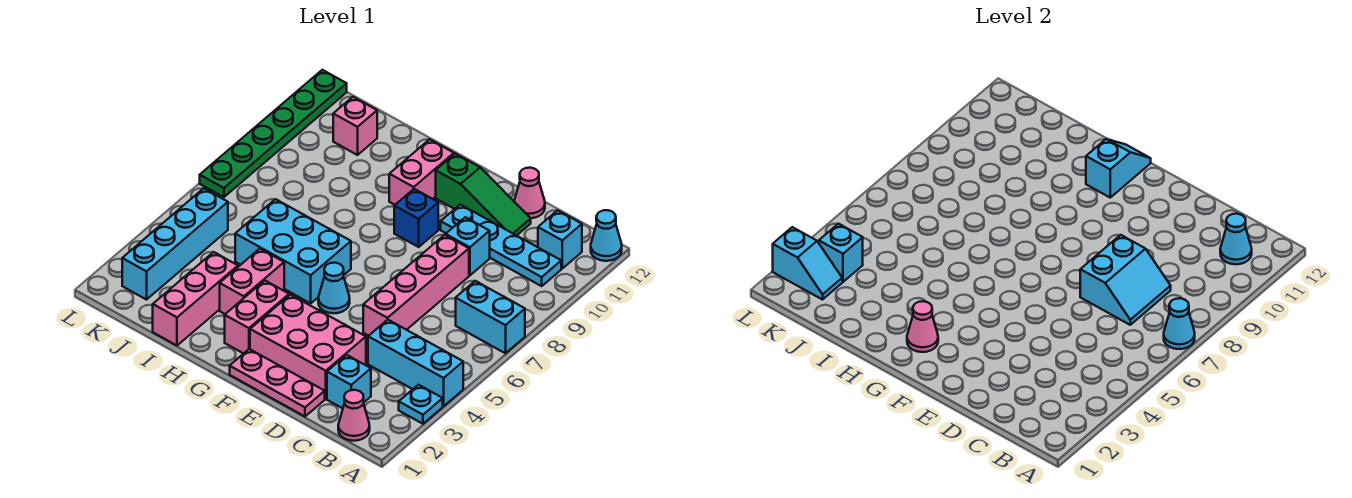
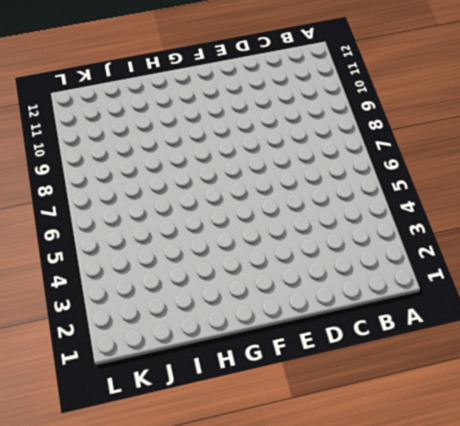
none -> cyan 1x1 plate [399,385,443,424]
none -> cyan 1x3 brick [368,320,463,406]
none -> cyan 1x2 brick [456,281,525,353]
none -> cyan 1x1 cone [591,210,622,261]

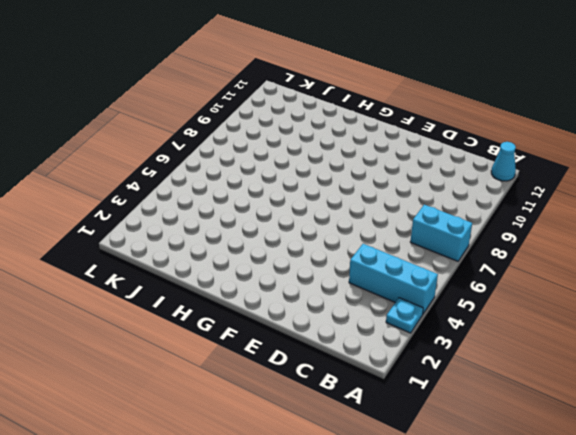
none -> pink 1x1 cone [338,390,370,441]
none -> cyan 1x4 plate [441,204,561,286]
none -> cyan 1x1 brick [538,210,582,268]
none -> cyan 1x1 brick [327,355,371,408]

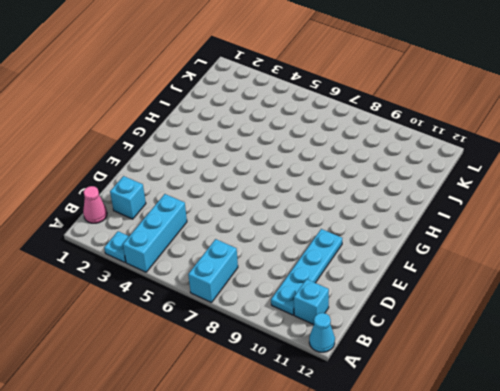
none -> pink 1x3 plate [230,349,325,416]
none -> pink 2x3 brick [250,295,366,399]
none -> pink 1x4 brick [363,235,469,336]
none -> cyan 1x1 brick [446,217,490,275]

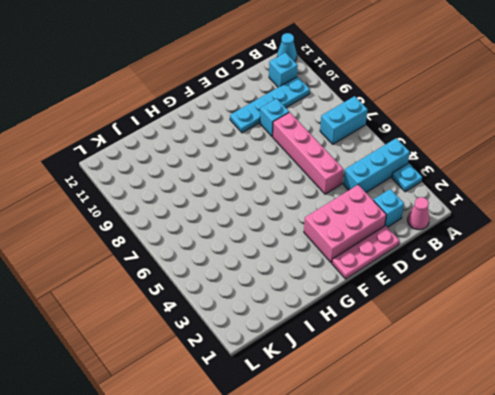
none -> green 1x3 slope [436,154,531,236]
none -> pink 1x1 cone [514,168,545,218]
none -> cyan 1x1 cone [318,263,350,313]
none -> blue 1x1 brick [394,189,438,247]

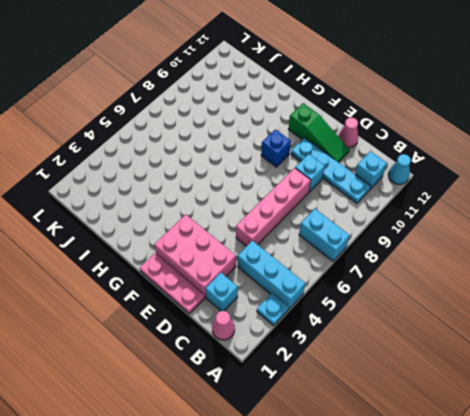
none -> cyan 1x1 cone [318,263,350,313]
none -> pink 1x2 brick [225,281,289,354]
none -> cyan 2x3 brick [235,199,351,303]
none -> pink 1x2 brick [389,139,454,205]

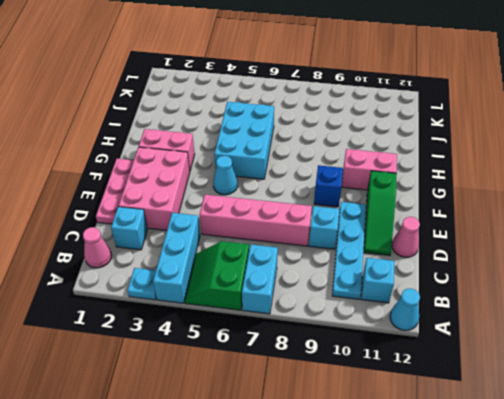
green 2x2 slope [185,241,249,310] -> none
none -> pink 1x2 brick [220,249,284,314]
none -> pink 1x3 brick [153,252,238,345]
none -> pink 1x1 brick [333,97,377,155]
none -> cyan 1x4 brick [122,188,228,300]

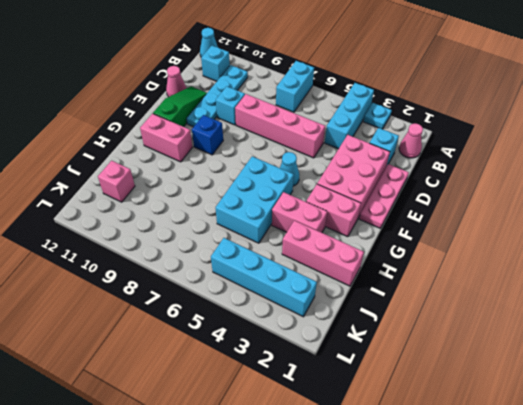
none -> green 1x6 plate [200,70,347,197]
none -> cyan 1x1 cone [1164,298,1195,349]
none -> cyan 1x1 cone [1220,214,1252,264]
none -> cyan 2x2 slope [1080,235,1171,325]

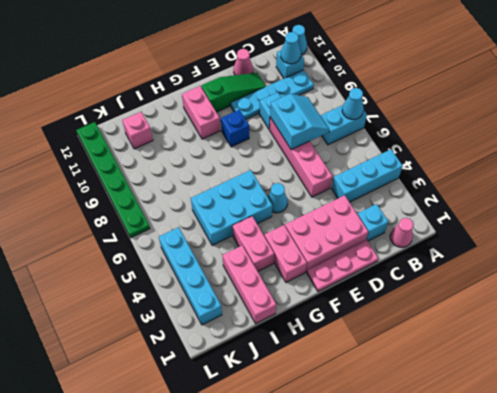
none -> cyan 1x1 plate [399,385,443,424]
none -> pink 1x1 cone [907,301,938,352]
none -> cyan 1x2 slope [1086,139,1151,197]
none -> cyan 1x2 slope [773,227,842,300]

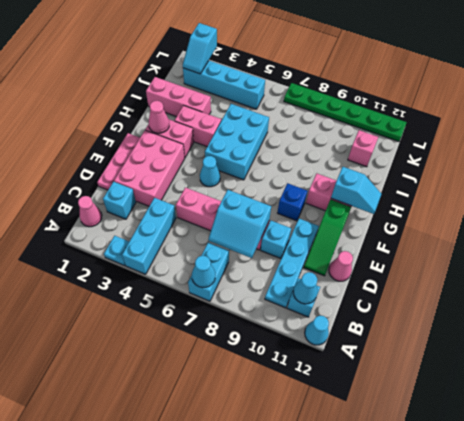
none -> cyan 1x1 brick [819,224,863,282]

